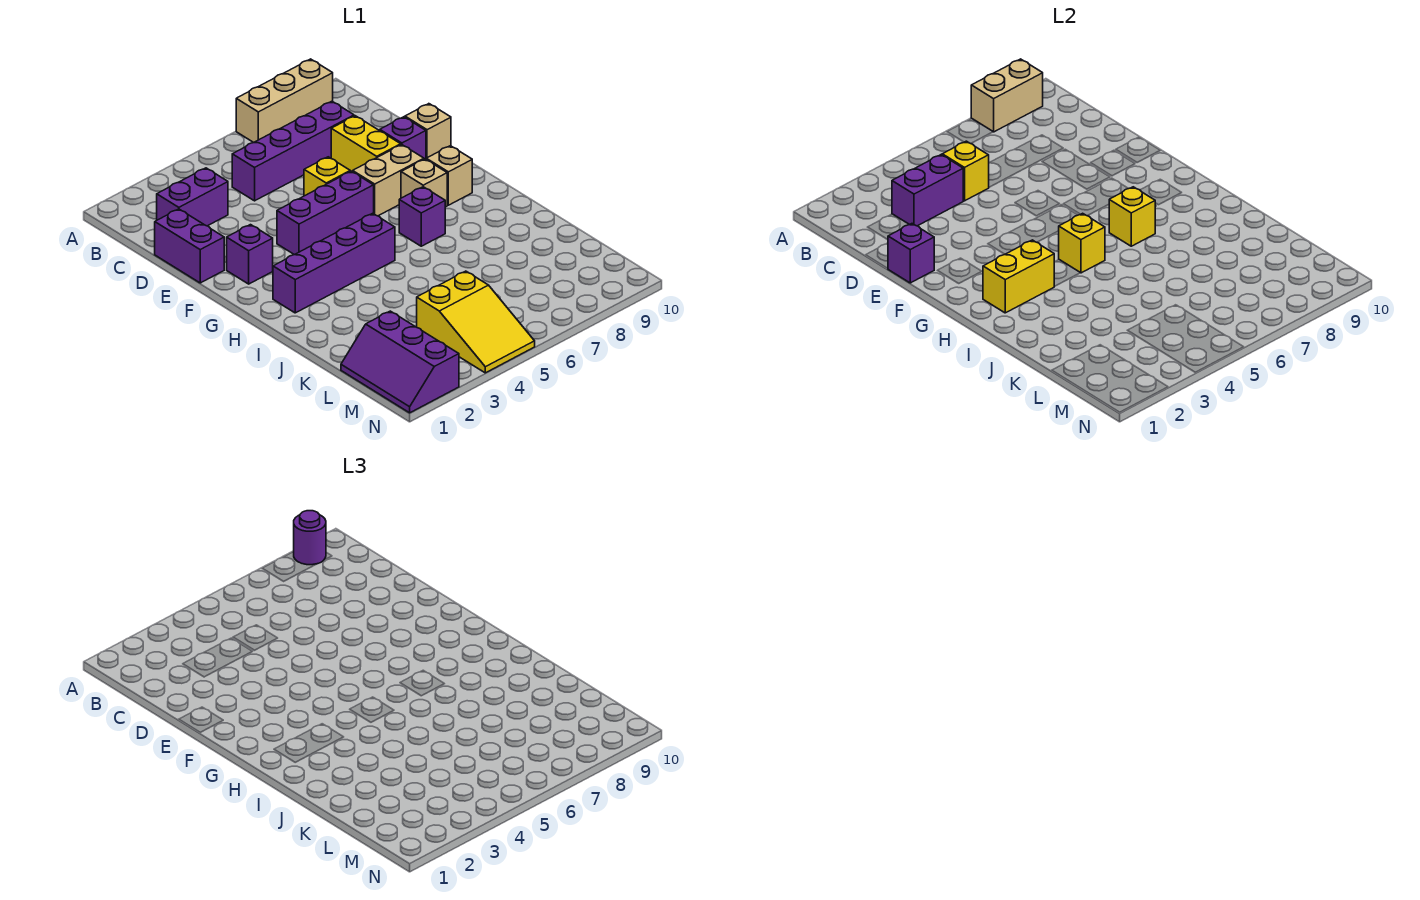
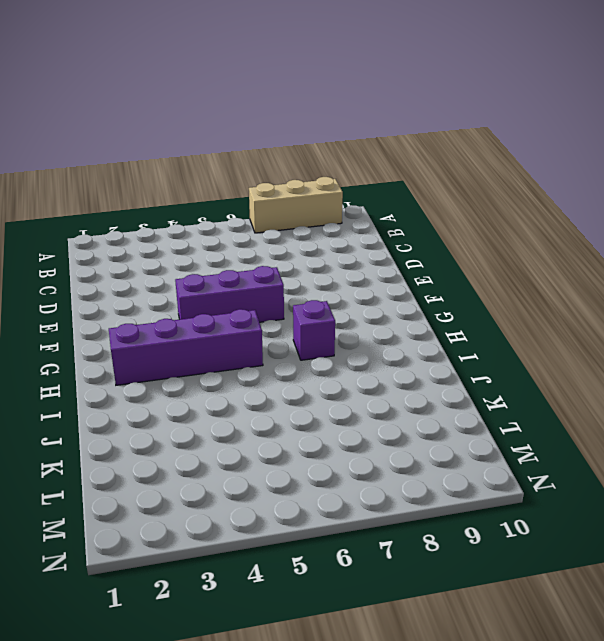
none -> purple 1x2 brick [157,168,228,226]
none -> purple 1x4 brick [232,101,354,201]
none -> purple 1x2 brick [155,209,224,283]

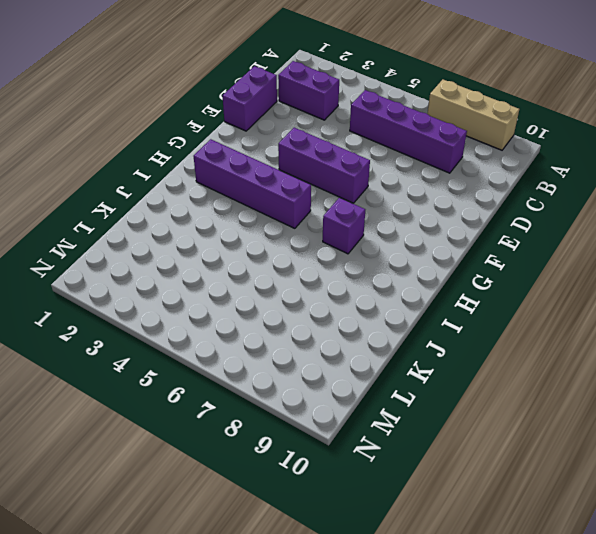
none -> yellow 1x2 brick [331,116,401,172]
none -> yellow 1x1 brick [304,157,350,196]
none -> purple 1x1 brick [380,117,426,159]

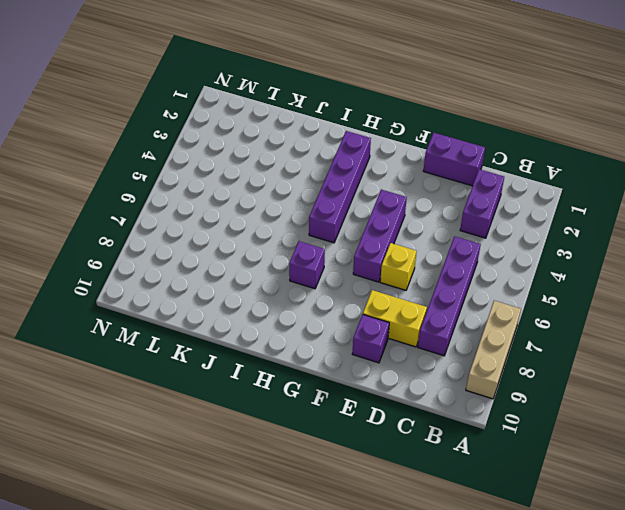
none -> tan 1x1 brick [405,104,451,159]
none -> purple 1x1 brick [227,225,273,284]
none -> tan 1x2 brick [353,145,424,216]

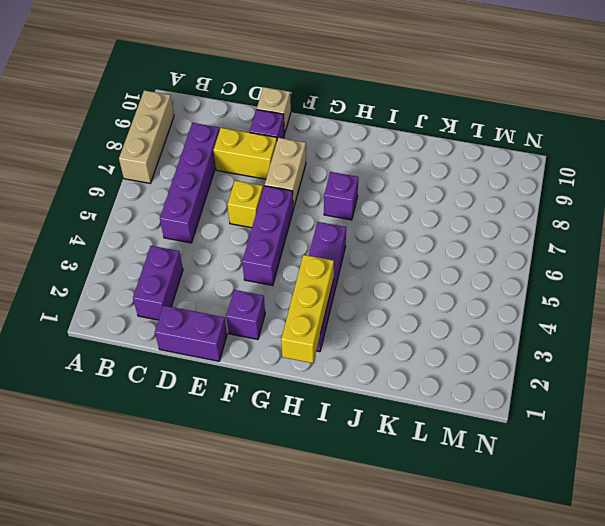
yellow 1x3 brick [281,255,334,363] -> yellow 1x2 brick [983,240,1055,313]
none -> tan 1x1 brick [401,159,447,207]
none -> tan 1x1 brick [426,146,472,205]
none -> purple 2x3 slope [341,311,459,413]

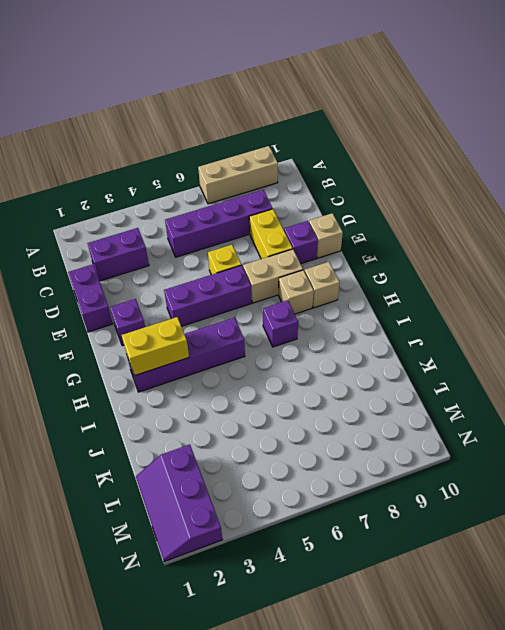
none -> yellow 2x3 slope [417,271,535,373]
none -> tan 1x2 brick [971,59,1043,132]
none -> purple 1x2 brick [892,155,963,226]

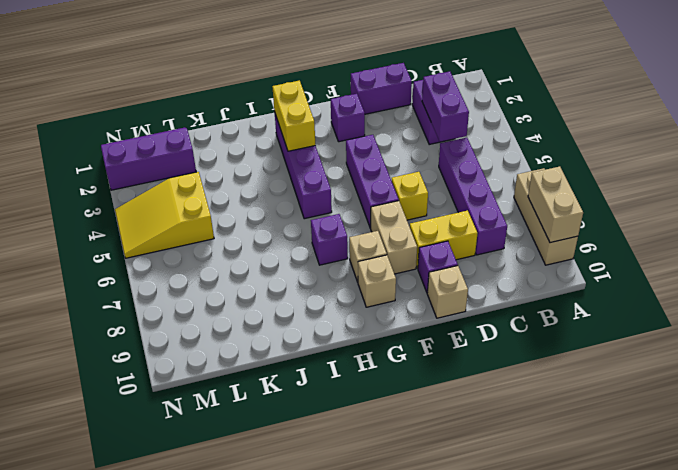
none -> yellow 1x1 brick [942,141,989,201]
none -> purple 1x1 brick [888,224,934,283]
none -> yellow 1x1 brick [1059,213,1105,273]

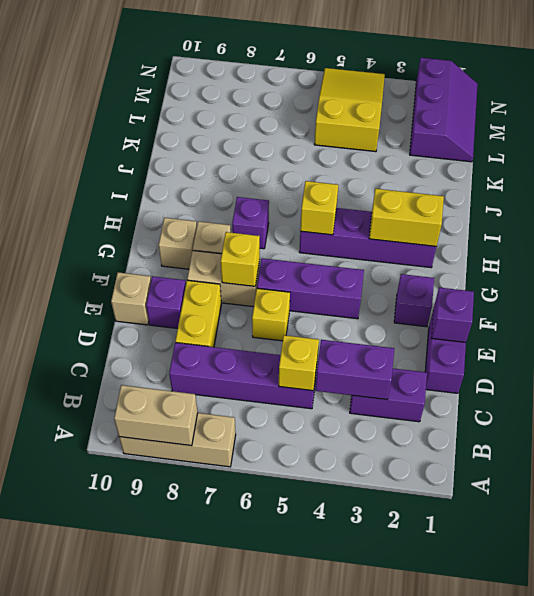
yellow 1x1 brick [221,232,260,286] -> yellow 1x1 brick moved to [1109,187,1155,246]
none -> purple 1x1 round brick [294,511,326,565]

